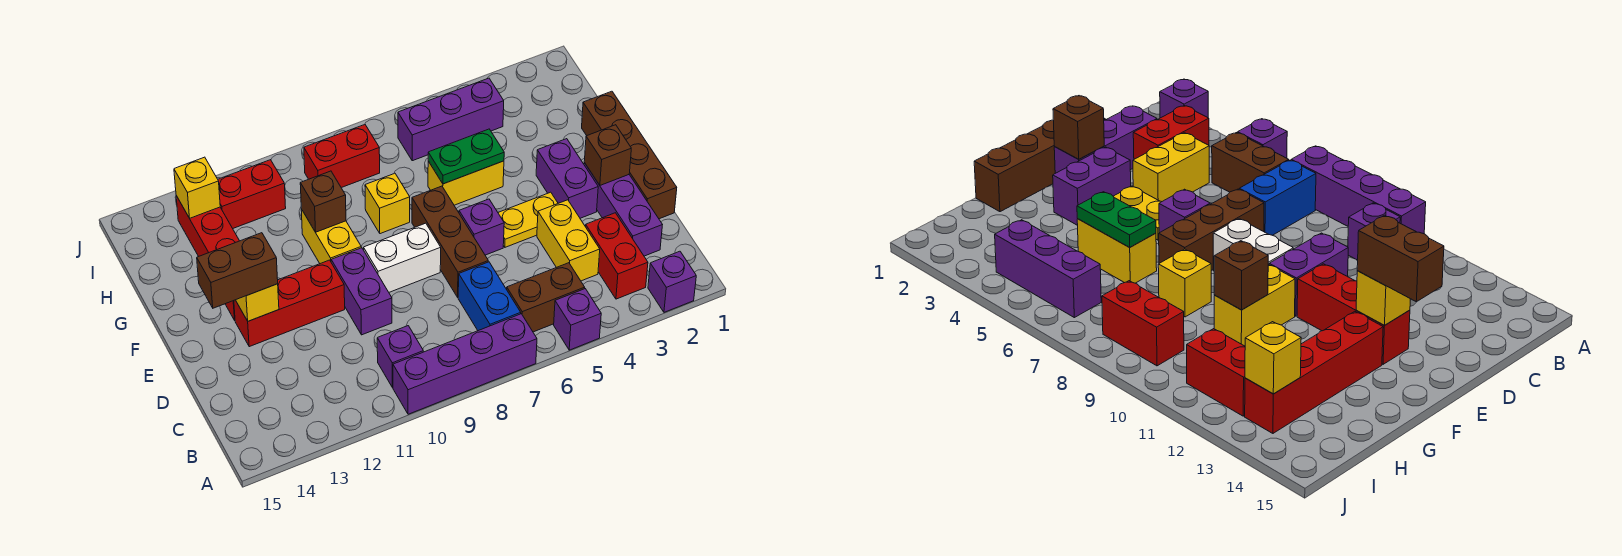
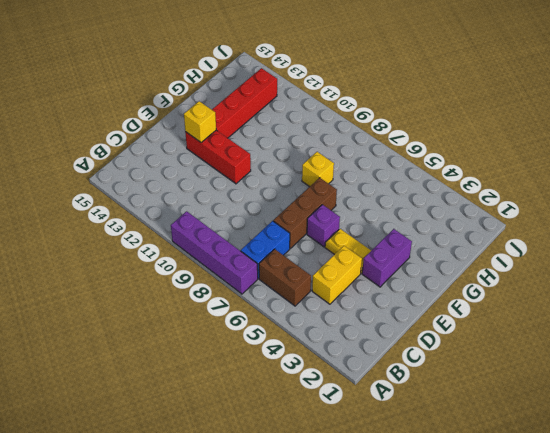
none -> purple 1x1 brick [648,251,696,312]
none -> purple 1x1 brick [554,289,601,350]
none -> red 1x2 brick [586,213,648,299]
none -> purple 1x1 brick [377,326,423,388]

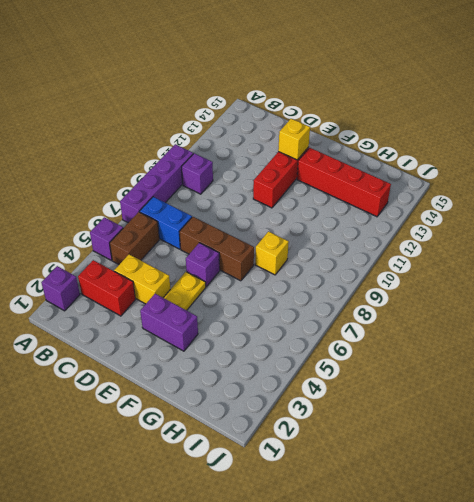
none -> purple 1x3 brick [584,163,662,256]
none -> brown 1x4 brick [582,91,677,219]
none -> purple 1x2 brick [331,248,392,335]
none -> white 1x2 brick [364,223,441,292]

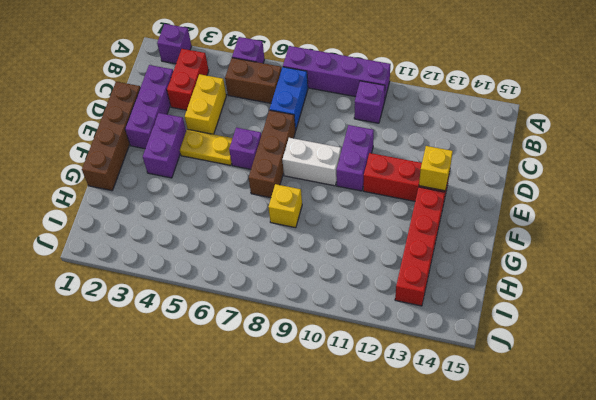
none -> yellow 1x2 brick [301,209,361,264]
none -> yellow 1x2 brick [428,161,504,205]
none -> purple 1x3 brick [398,78,504,161]
none -> red 1x2 brick [304,125,380,188]

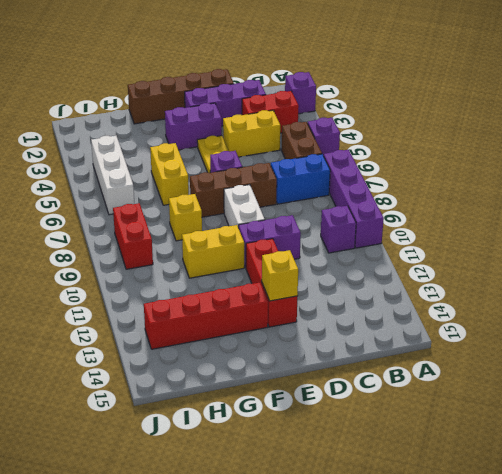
white 1x3 brick [91,136,134,215] -> purple 1x3 brick [398,78,504,161]
none -> red 1x2 brick [218,160,286,228]
none -> brown 1x1 brick [584,125,631,185]
none -> green 1x2 plate [428,129,504,184]
none -> brown 1x1 brick [300,171,346,232]

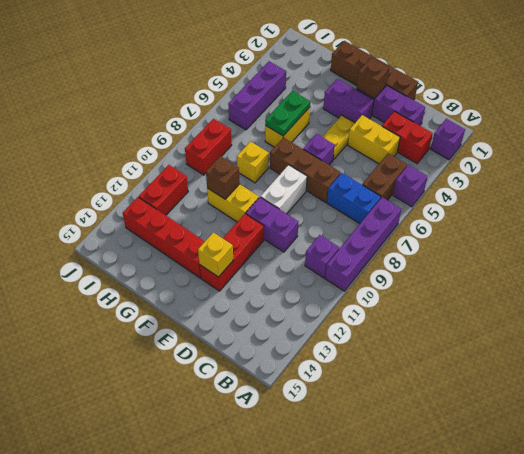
none -> yellow 1x1 brick [174,157,220,218]
none -> brown 1x2 brick [197,233,278,308]

